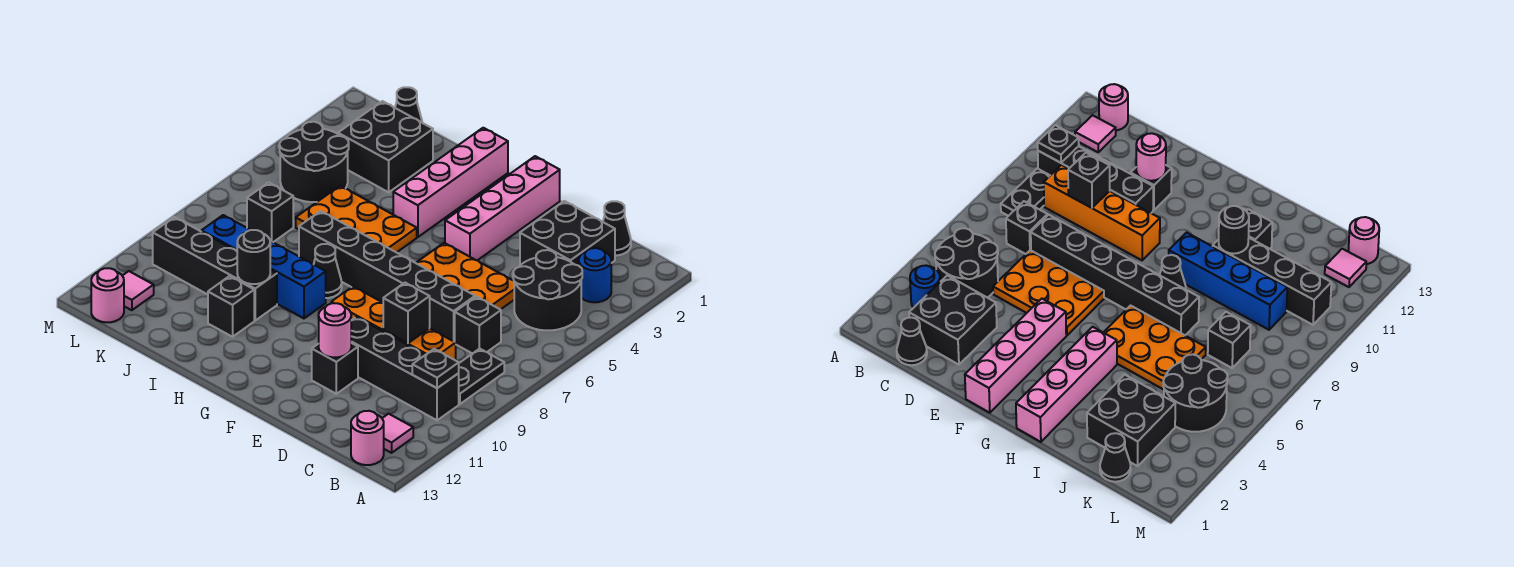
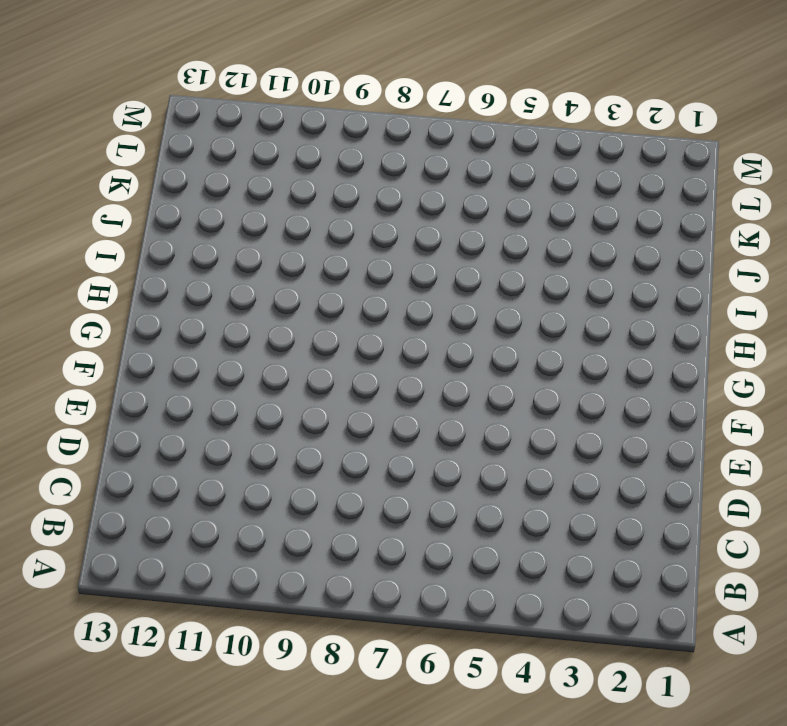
none -> blue 1x1 round brick [579,248,611,302]
none -> black 2x2 round brick [513,250,582,330]
none -> black 1x2 plate [459,349,504,404]
none -> black 1x4 brick [351,317,459,420]

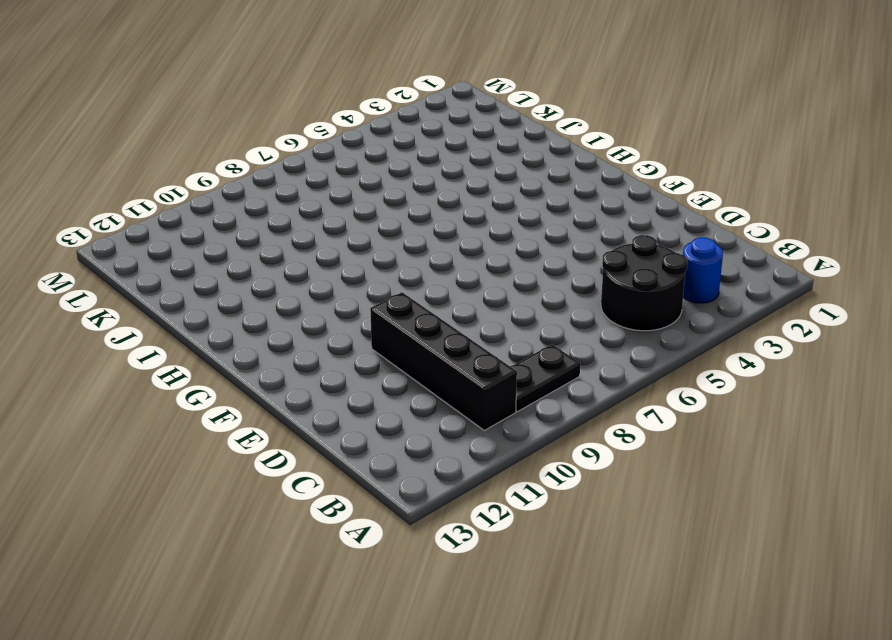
none -> pink 1x1 tile [382,414,413,453]
none -> pink 1x1 round brick [351,411,384,465]
none -> black 1x1 cone [603,201,631,255]
none -> black 2x2 brick [520,201,615,266]

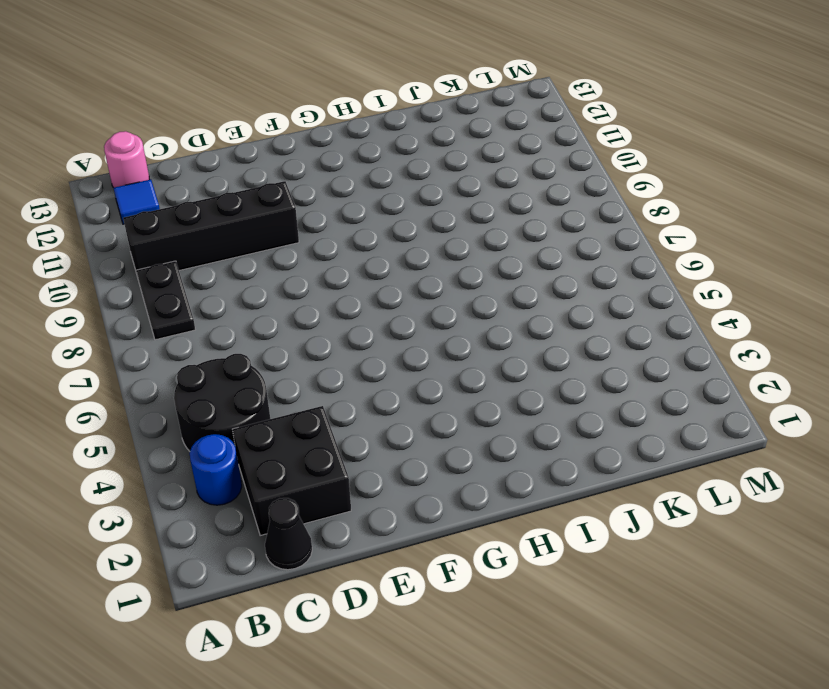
blue 1x1 tile [114,180,160,224] -> pink 1x1 tile [382,414,413,453]
none -> black 1x1 brick [455,297,501,354]
none -> orange 1x4 brick [331,286,456,360]
none -> orange 2x3 plate [416,243,514,310]
none -> black 1x6 brick [299,211,475,342]

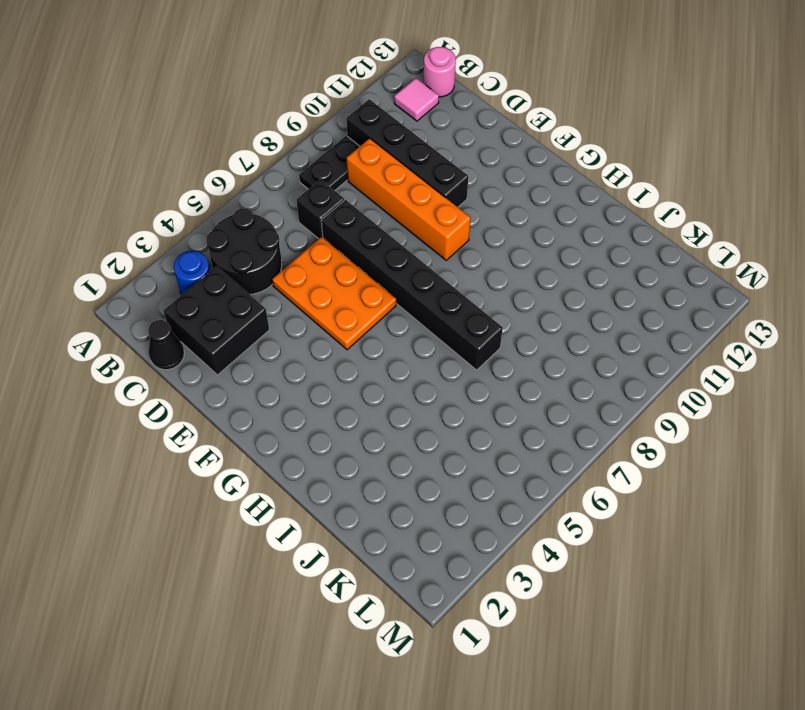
none -> black 1x1 brick [312,343,358,394]
none -> pink 1x4 brick [445,156,560,260]
none -> pink 1x4 brick [393,128,508,237]
none -> orange 2x3 plate [296,186,417,253]

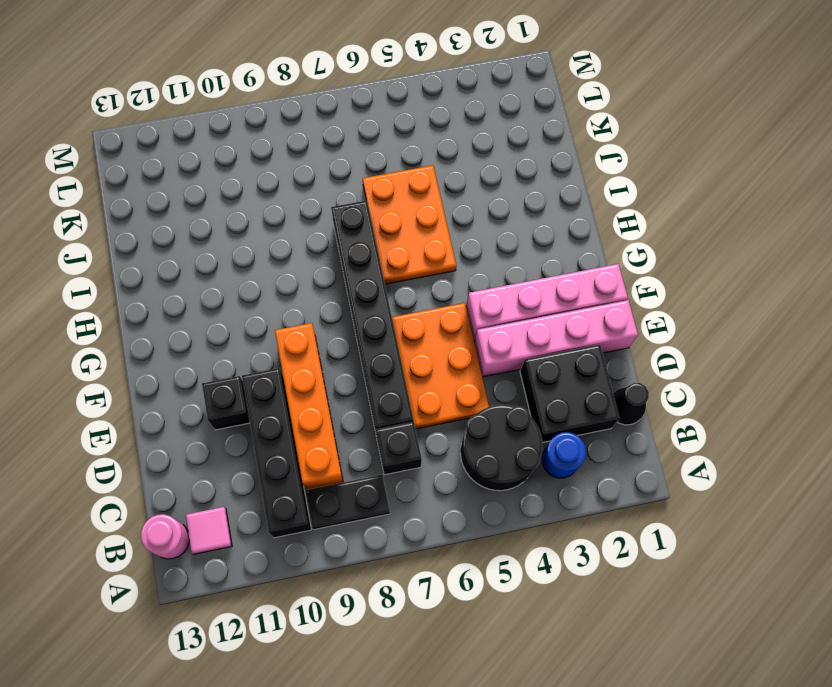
pink 1x4 brick [474,300,638,377] -> pink 1x4 brick moved to [393,128,508,237]
none -> black 1x1 cone [314,244,342,298]
none -> blue 1x4 brick [201,215,326,318]
none -> black 1x4 brick [153,217,277,320]
none -> black 1x1 brick [208,276,254,337]

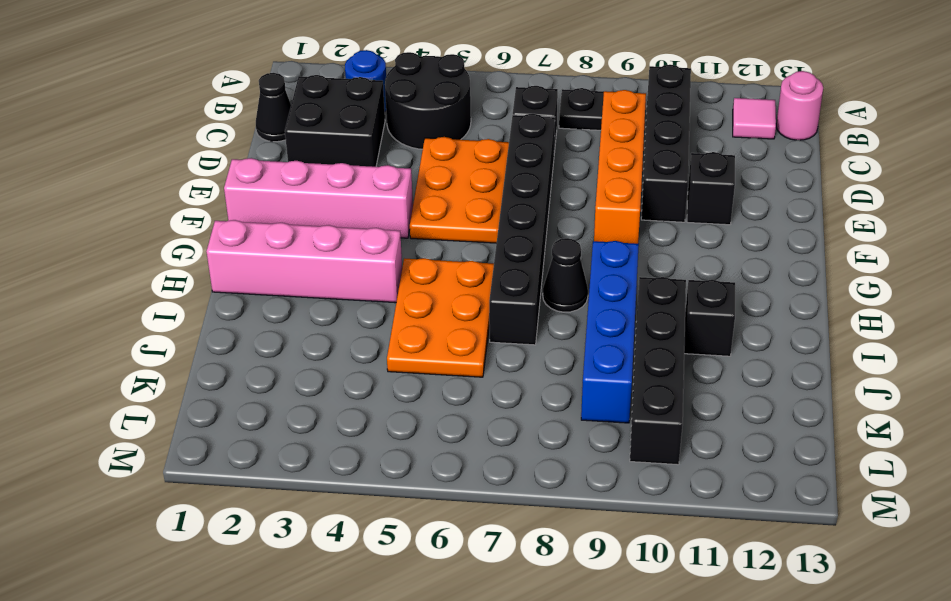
none -> black 2x2 brick [338,101,433,192]
none -> black 1x1 cone [395,87,422,122]
none -> black 2x2 round brick [280,122,349,202]
none -> black 1x1 brick [247,182,293,242]

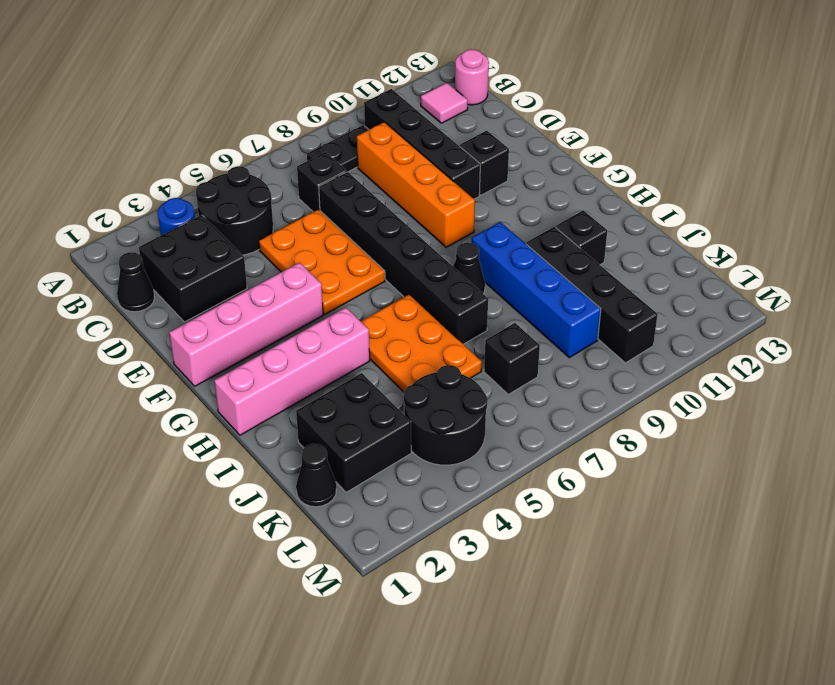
none -> pink 1x1 tile [123,271,154,310]
none -> pink 1x1 round brick [91,268,124,322]
none -> black 1x1 plate [412,349,459,388]
none -> black 1x1 brick [383,283,430,343]

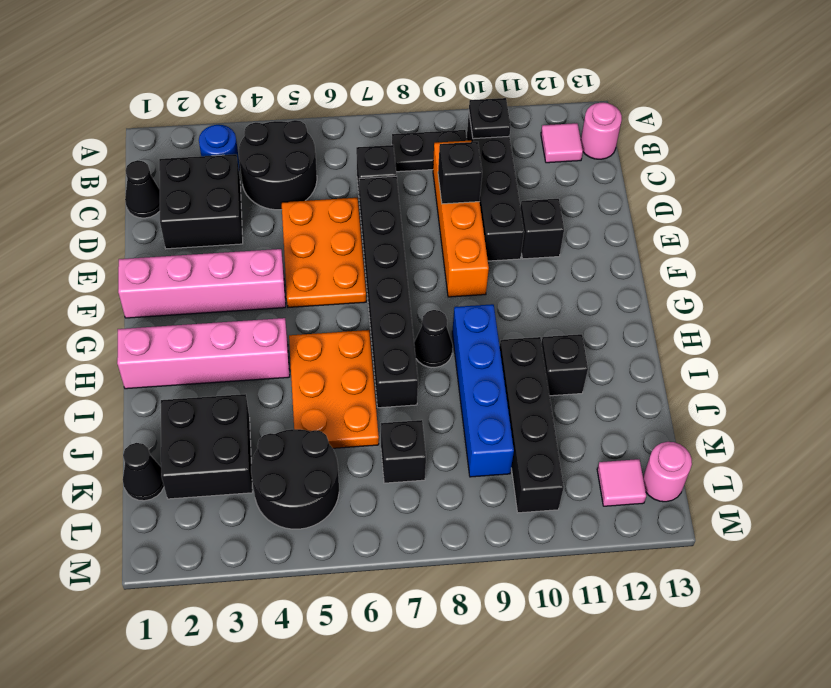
none -> pink 1x1 round brick [319,303,351,357]
none -> black 1x1 round brick [237,230,270,284]

